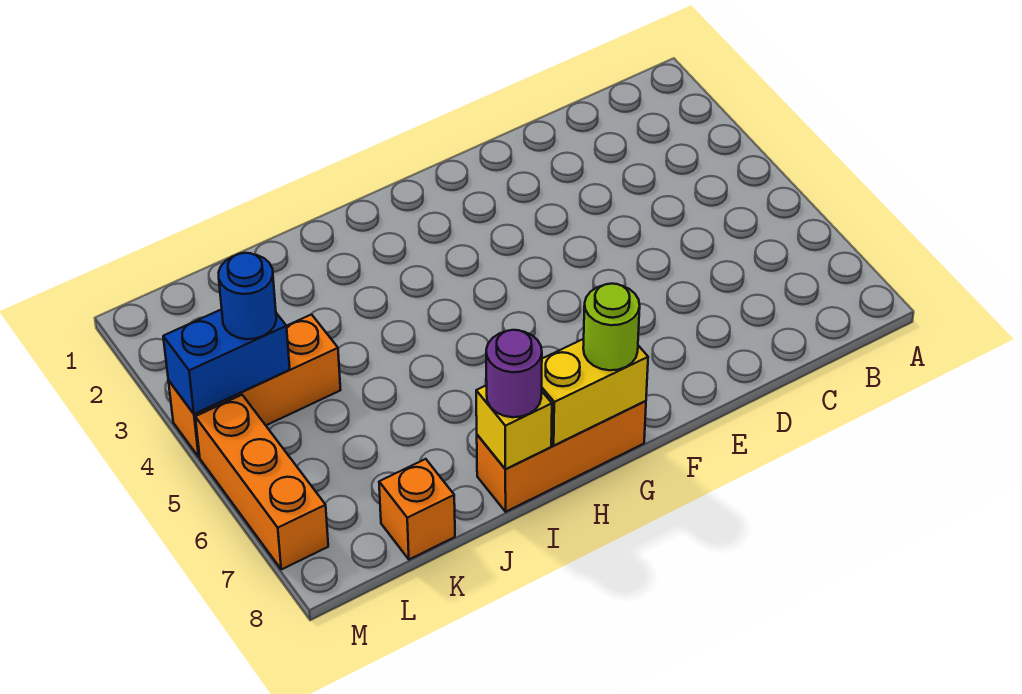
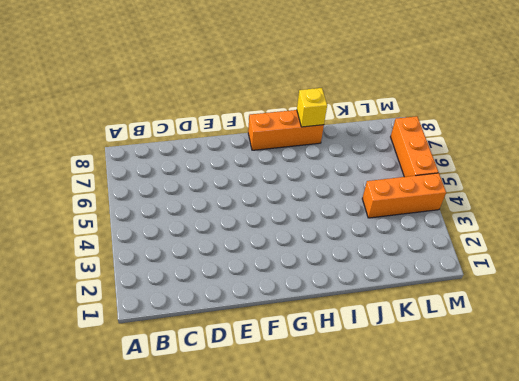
none -> orange 1x1 brick [379,459,455,559]
none -> yellow 1x2 brick [542,339,648,446]

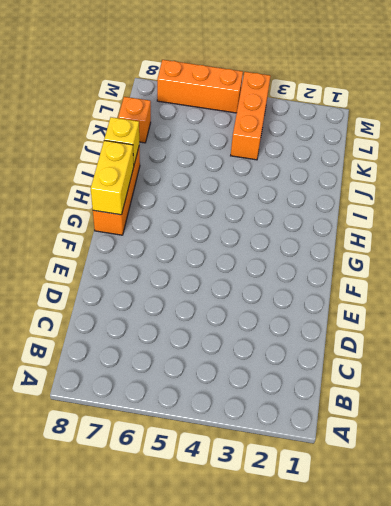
none -> blue 1x2 brick [163,309,290,414]
none -> lime 1x1 round brick [583,284,640,370]

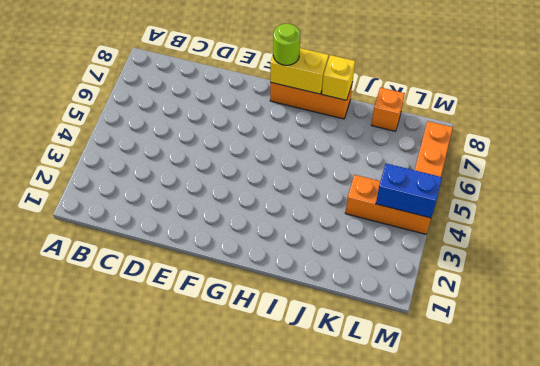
none -> purple 1x1 round brick [486,330,542,417]
none -> blue 1x1 round brick [219,253,276,339]

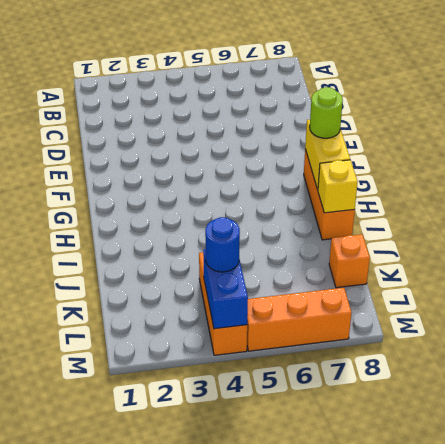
none -> purple 1x1 round brick [486,330,542,417]

